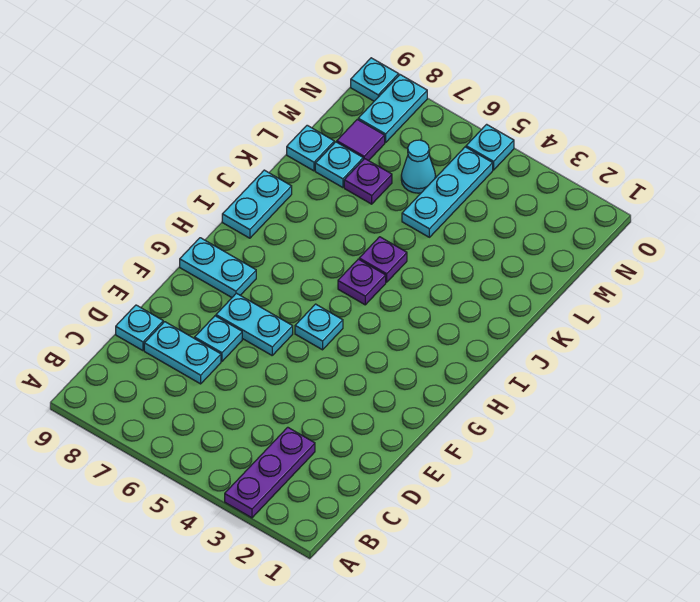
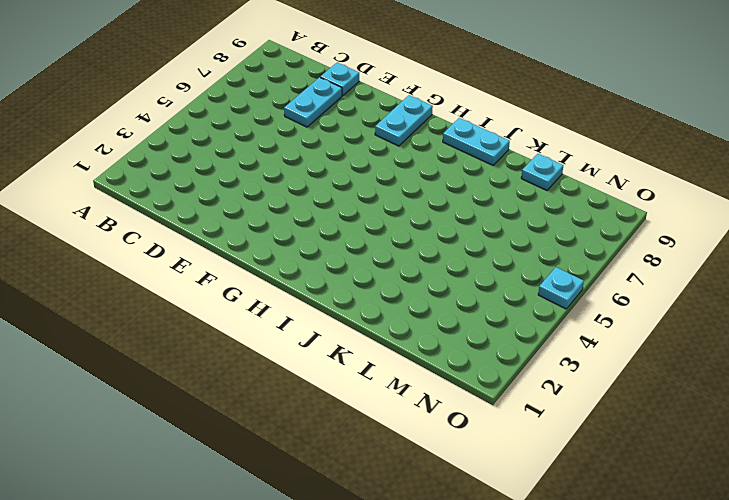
none -> purple 1x3 plate [225,427,315,518]
none -> cyan 1x1 plate [195,316,242,361]
none -> cyan 1x2 plate [216,293,293,355]

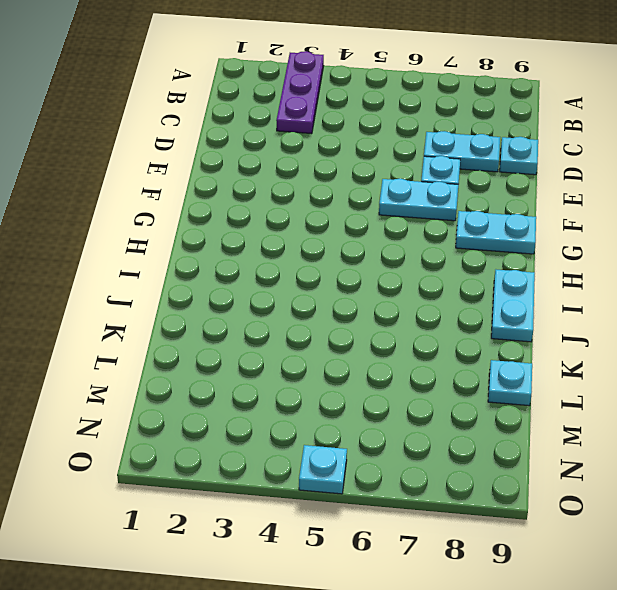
none -> cyan 1x1 plate [295,304,343,350]
none -> purple 1x1 plate [338,259,386,305]
none -> purple 1x1 plate [359,237,407,282]

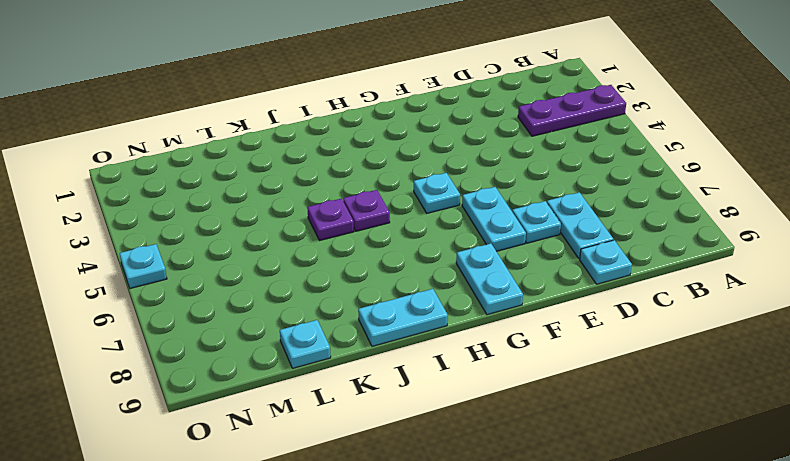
none -> cyan 1x3 plate [402,147,493,237]
none -> purple 1x1 plate [344,159,392,204]
none -> cyan 1x1 plate [315,142,363,188]

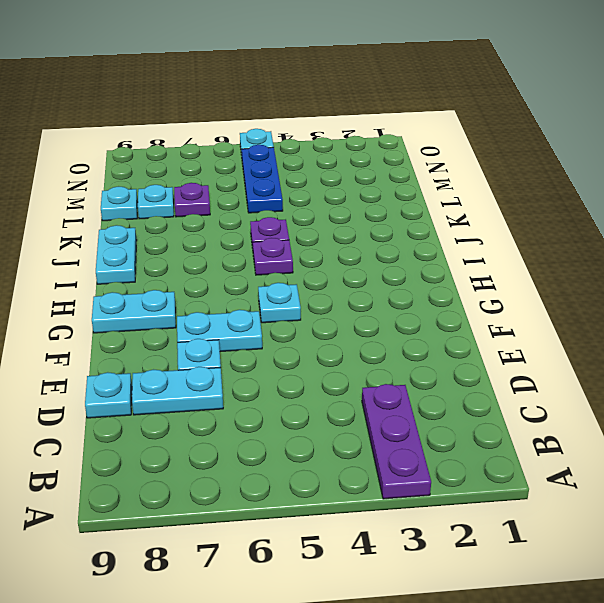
blue 1x3 plate [242,145,283,213] -> cyan 1x3 plate [402,147,493,237]
none -> cyan 1x1 cone [401,140,436,193]
none -> purple 1x1 tile [337,119,385,161]
none -> cyan 1x2 plate [358,75,427,143]

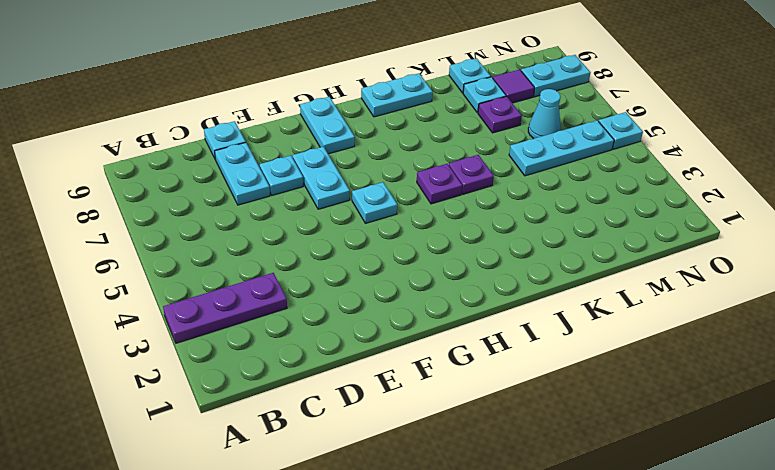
none -> cyan 1x1 plate [351,58,399,101]

